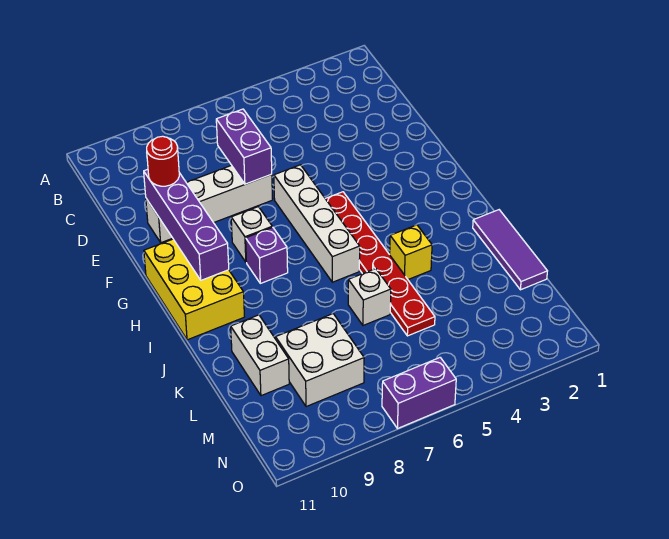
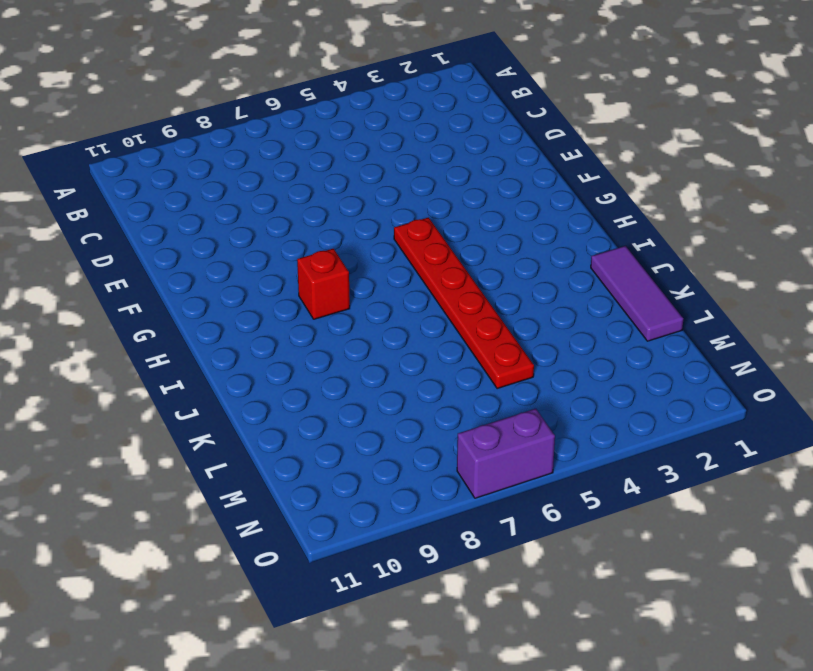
red 1x1 brick [297,249,350,319] -> purple 1x1 brick [246,227,288,283]
none -> white 1x4 brick [146,165,273,243]
none -> white 1x4 brick [274,165,360,282]
none -> white 1x1 brick [231,207,272,262]

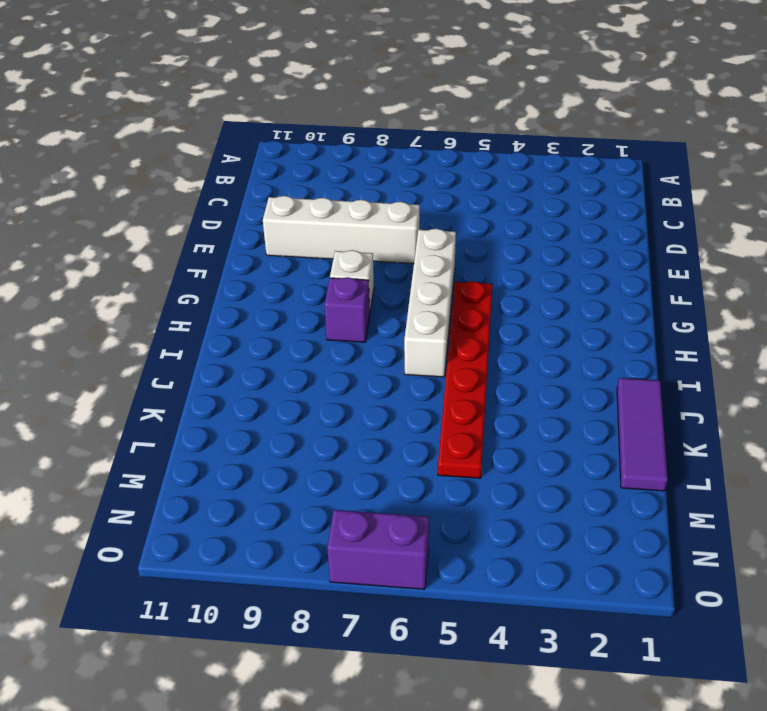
none -> yellow 2x3 brick [144,239,244,340]
none -> yellow 1x1 brick [390,225,432,279]
none -> white 1x1 brick [348,269,391,325]

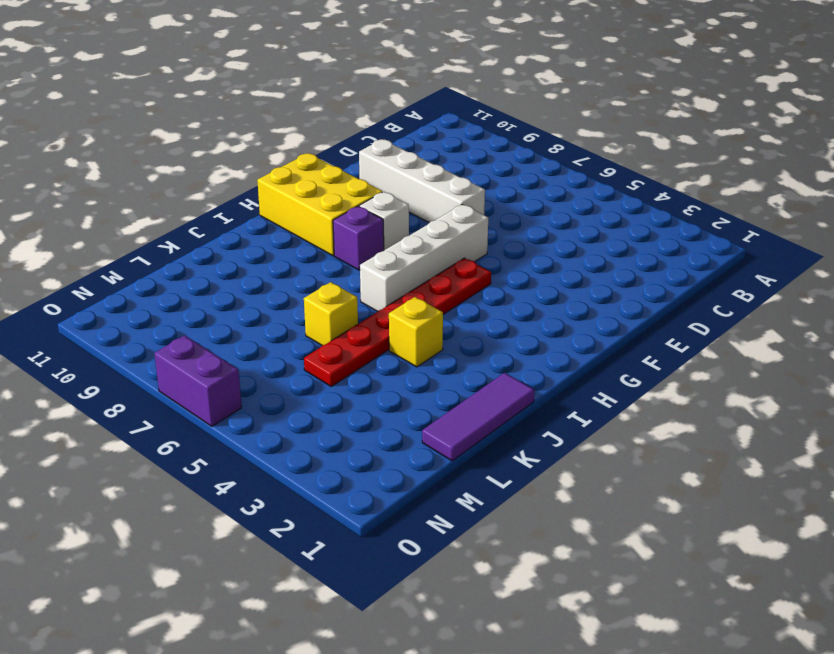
yellow 2x3 brick [257,153,382,256] -> yellow 2x3 brick turned to [144,239,244,340]
yellow 1x1 brick [304,282,358,345] -> white 1x1 brick [348,269,391,325]
none -> white 1x2 brick [231,315,289,396]
none -> white 2x2 brick [276,314,364,407]
none -> purple 1x2 brick [216,109,272,184]

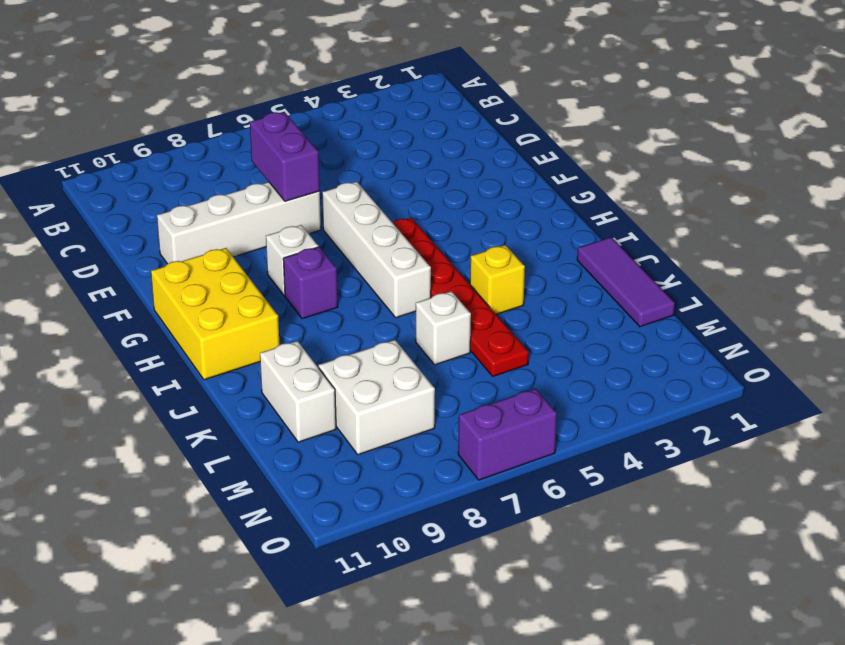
none -> purple 1x4 brick [144,169,229,280]
none -> red 1x1 round brick [147,136,179,186]

